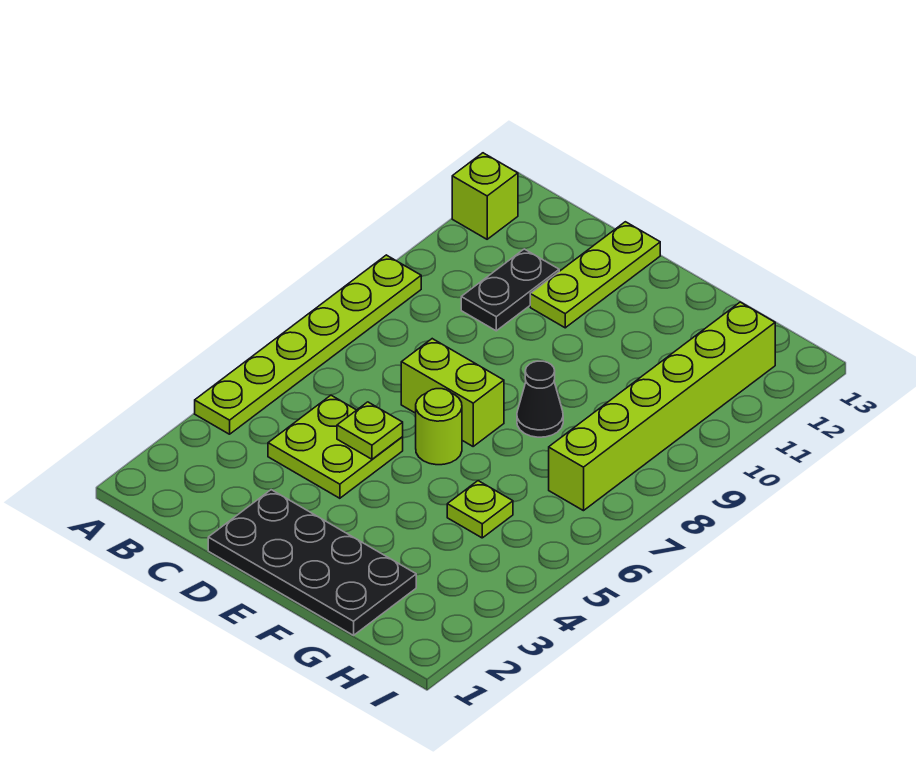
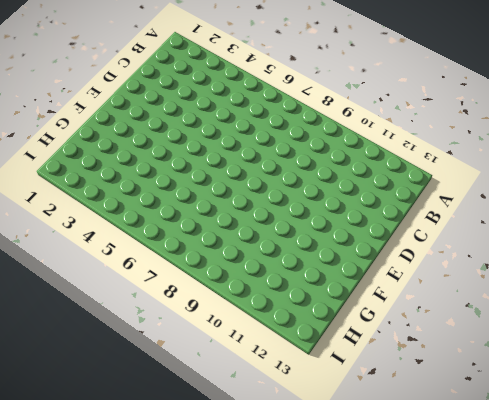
none -> lime 1x6 plate [195,255,421,434]
none -> lime 1x1 brick [452,153,518,239]
none -> lime 2x2 plate [268,395,403,498]

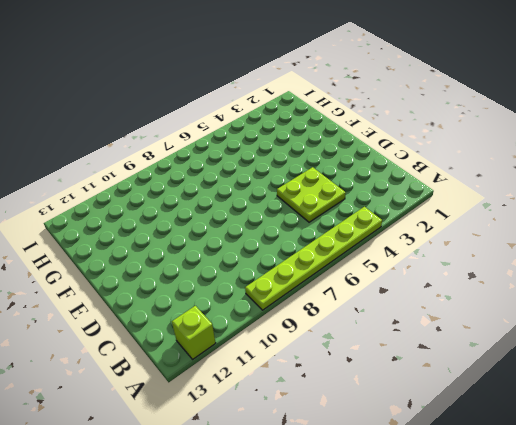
none -> black 1x2 plate [461,249,559,331]
none -> black 2x4 plate [208,490,416,635]
none -> lime 1x2 brick [401,339,504,446]

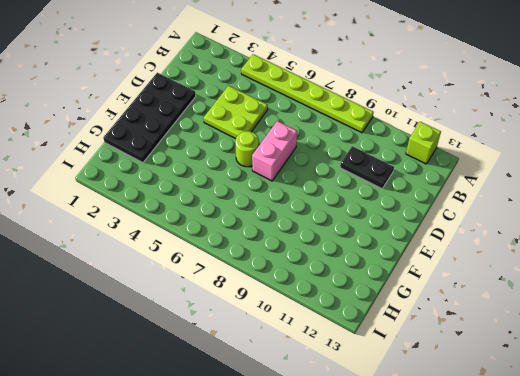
pink 1x2 brick [252,121,297,181] -> lime 1x2 brick [401,339,504,446]
none -> lime 1x3 plate [530,222,660,328]
none -> black 1x1 cone [517,361,563,437]
none -> lime 1x1 plate [447,481,513,538]

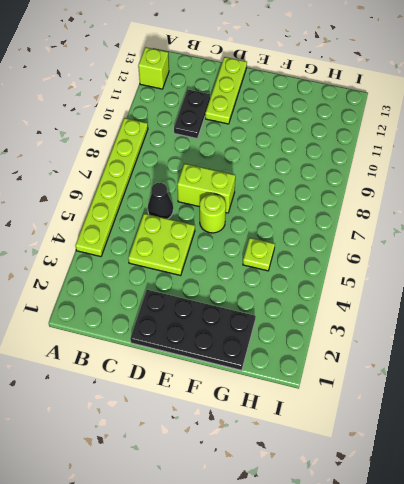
black 1x1 cone [148,183,173,219] -> black 1x1 cone moved to [517,361,563,437]
none -> lime 1x6 brick [549,302,775,511]
none -> lime 1x1 plate [337,402,403,459]

